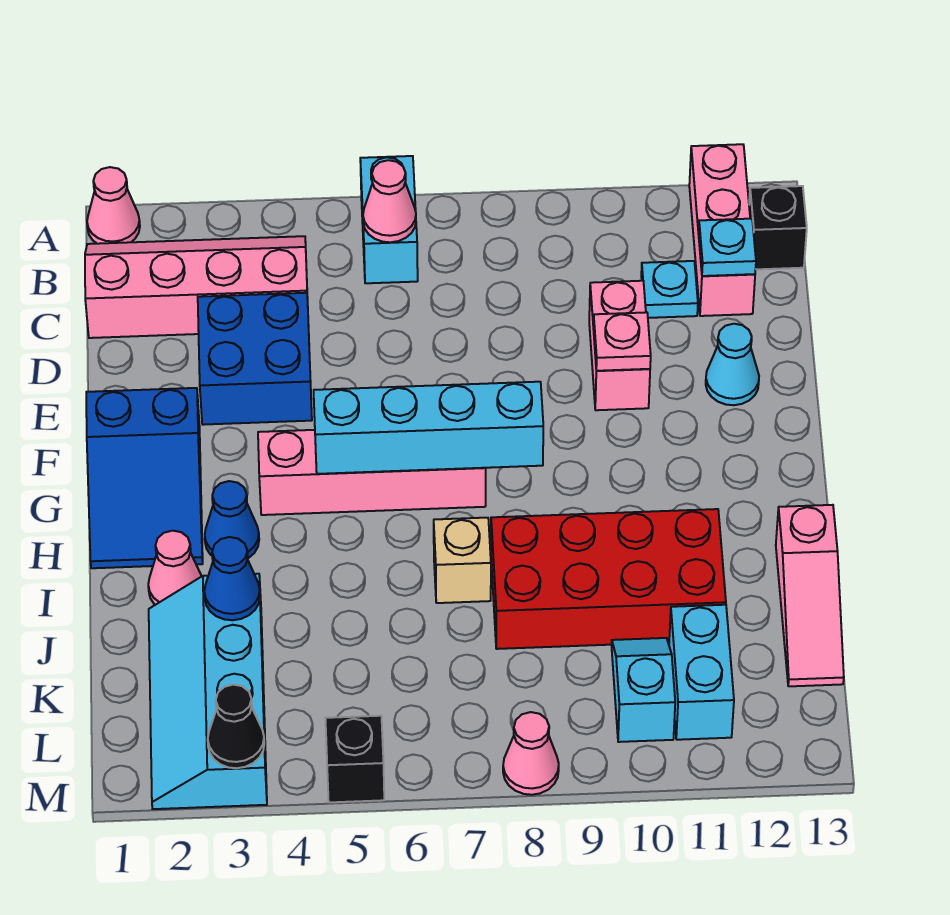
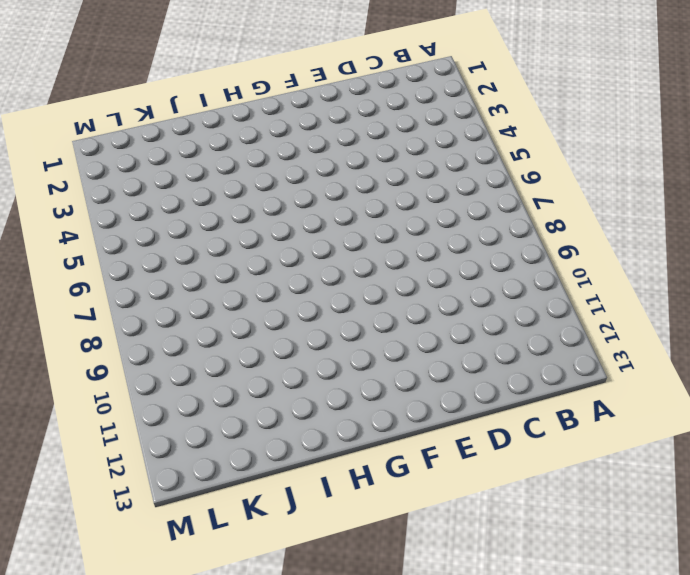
none -> pink 1x1 cone [87,167,140,244]
none -> cyan 1x2 brick [360,156,418,283]
none -> pink 1x3 brick [689,144,755,316]

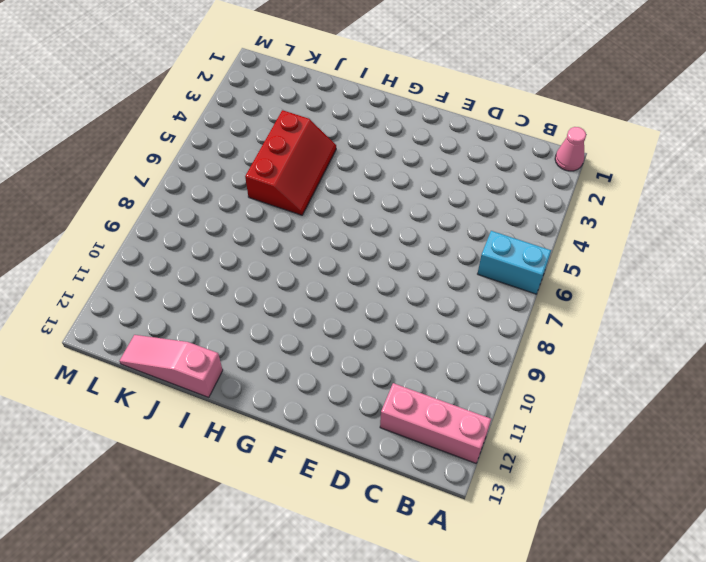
red 2x3 slope [245,110,336,215] -> none
none -> pink 2x4 slope [85,236,308,338]
none -> black 1x1 brick [749,186,807,269]
none -> cyan 1x1 plate [641,261,698,318]

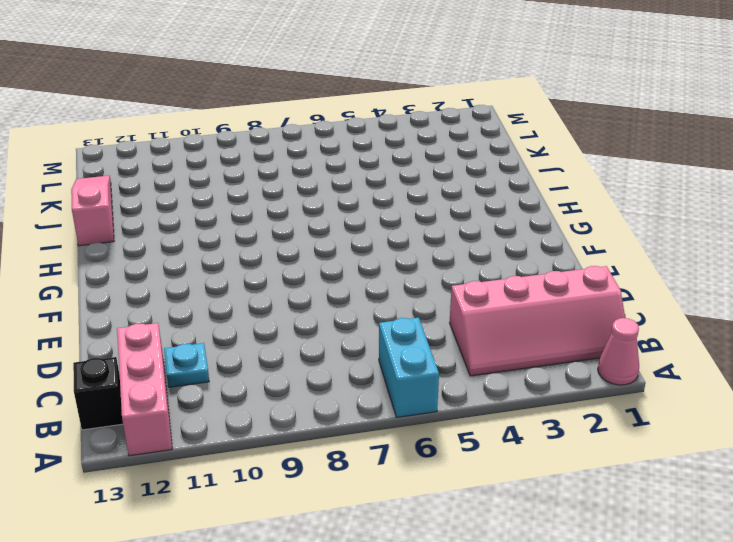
none -> blue 2x2 brick [198,293,312,425]
none -> pink 1x2 brick [589,281,650,410]
none -> cyan 1x1 cone [706,324,759,405]

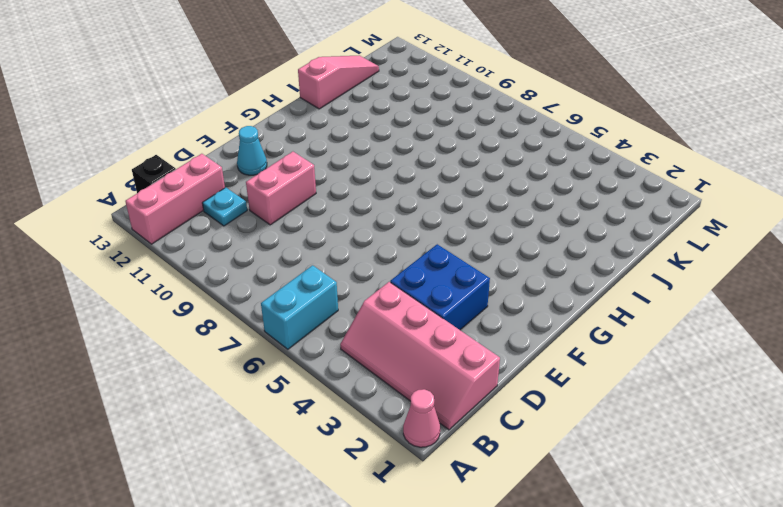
none -> blue 2x3 slope [86,388,203,568]
none -> pink 1x4 brick [258,430,486,515]
none -> blue 1x1 cone [205,481,259,558]

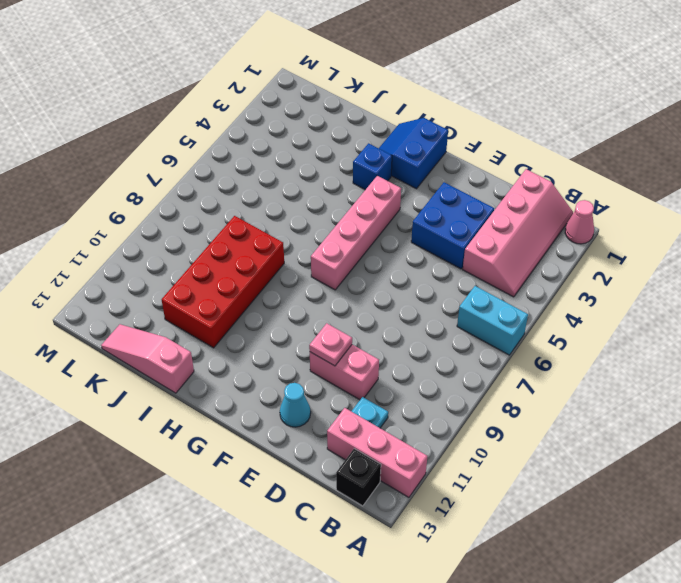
blue 2x2 slope [379,118,448,189] -> blue 2x3 slope [86,388,203,568]
blue 1x1 brick [353,143,392,190] -> blue 1x1 cone [205,481,259,558]
none -> pink 1x1 cone [148,531,202,605]
none -> tan 1x1 brick [434,518,491,603]
none -> cyan 2x4 slope [149,574,267,809]

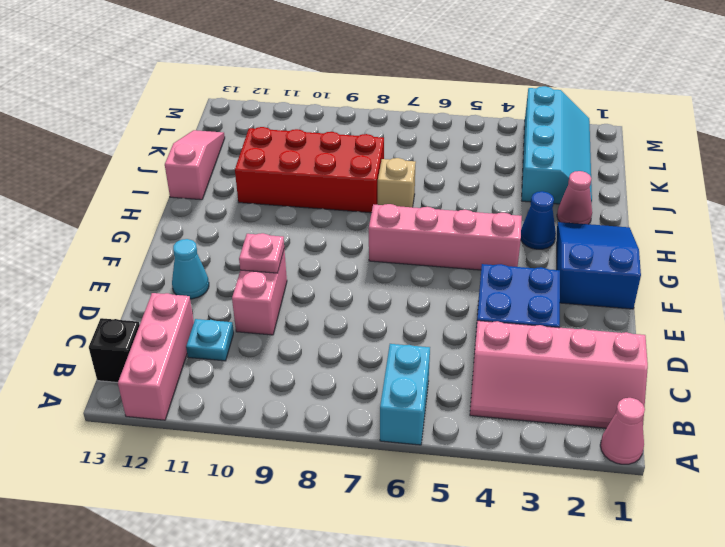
none -> cyan 1x2 slope [612,638,675,742]
none -> cyan 1x2 brick [669,605,734,740]
none -> black 1x1 brick [325,716,384,802]

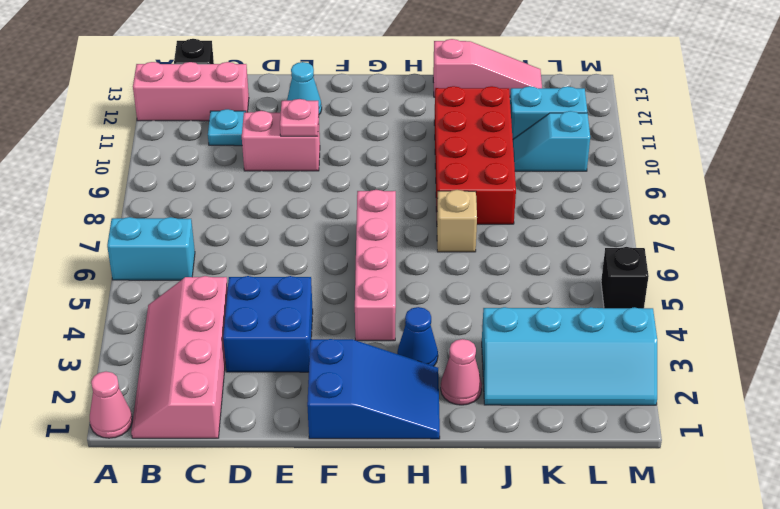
none -> pink 1x1 cone [503,712,559,795]
none -> pink 1x1 cone [363,160,416,242]
none -> cyan 1x1 plate [699,219,756,276]

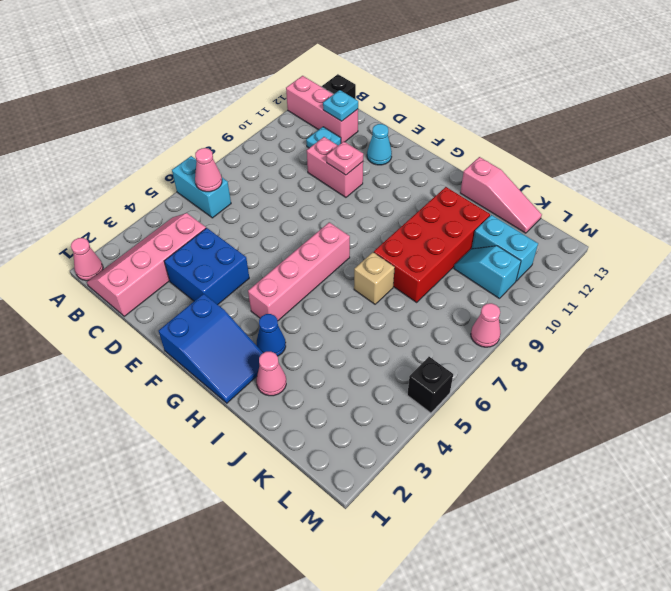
none -> cyan 2x4 slope [149,574,267,809]
none -> cyan 1x4 brick [314,382,543,474]
none -> blue 1x1 cone [204,537,260,620]

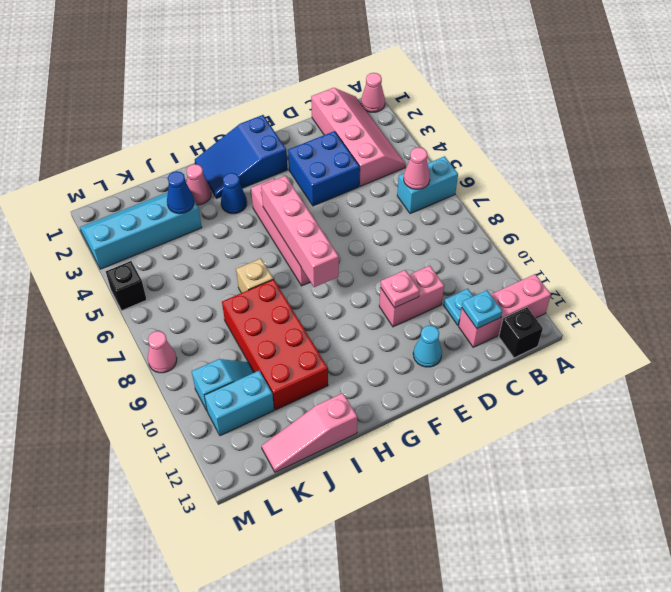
pink 1x4 brick [261,176,339,287] -> cyan 1x4 brick [314,382,543,474]
none -> black 1x1 cone [208,685,264,768]

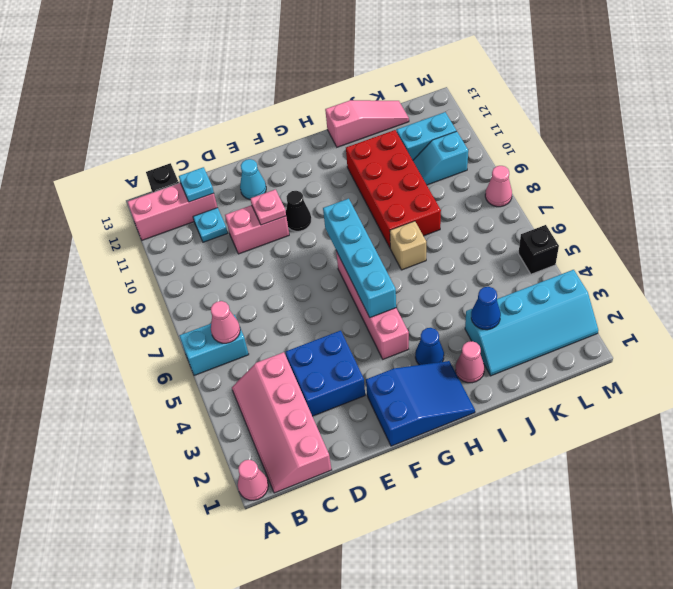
black 1x1 cone [286,191,311,231] -> black 1x1 cone moved to [208,685,264,768]

